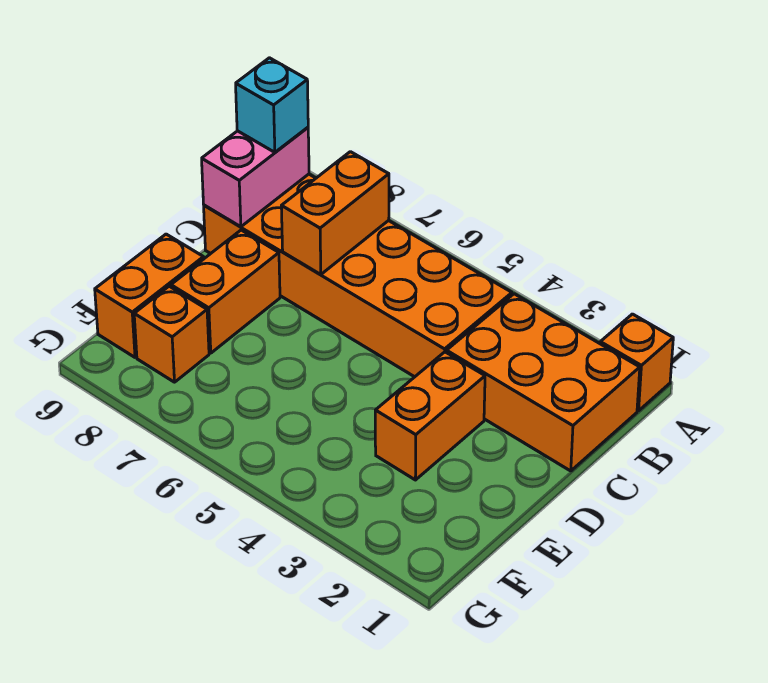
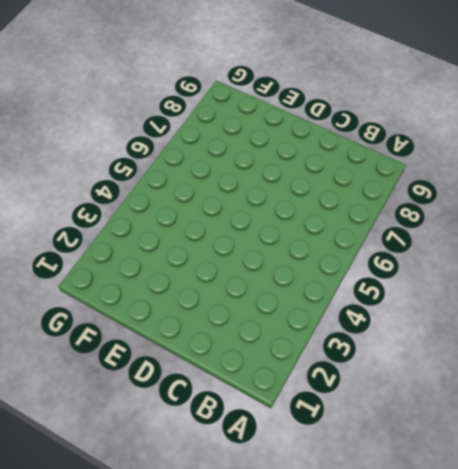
none -> orange 1x1 brick [600,314,673,411]
none -> orange 2x3 brick [447,294,640,471]

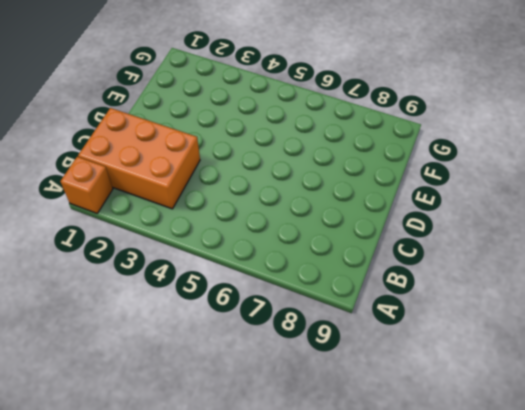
none -> orange 2x6 brick [204,174,512,377]
none -> orange 1x2 brick [375,352,485,480]

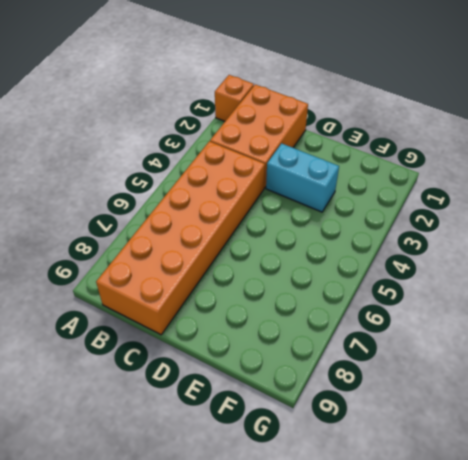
cyan 1x2 brick [266,143,339,212] -> orange 1x2 brick [375,352,485,480]
none -> orange 1x2 brick [171,230,280,353]
none -> orange 1x2 brick [95,234,204,357]

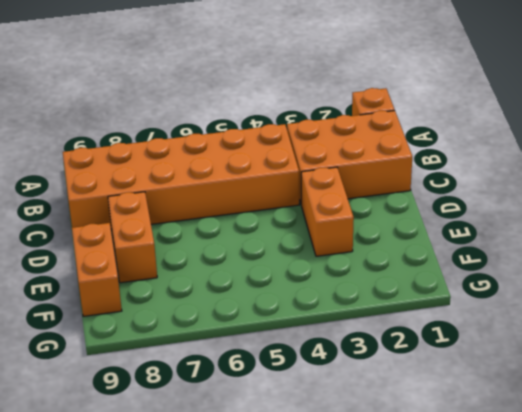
none -> orange 1x1 brick [134,286,209,382]
none -> orange 1x2 brick [281,152,389,275]

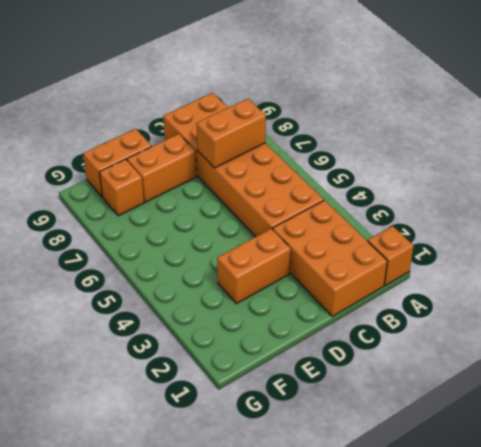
none -> pink 1x2 brick [202,127,309,227]
none -> cyan 1x1 brick [236,58,308,152]

